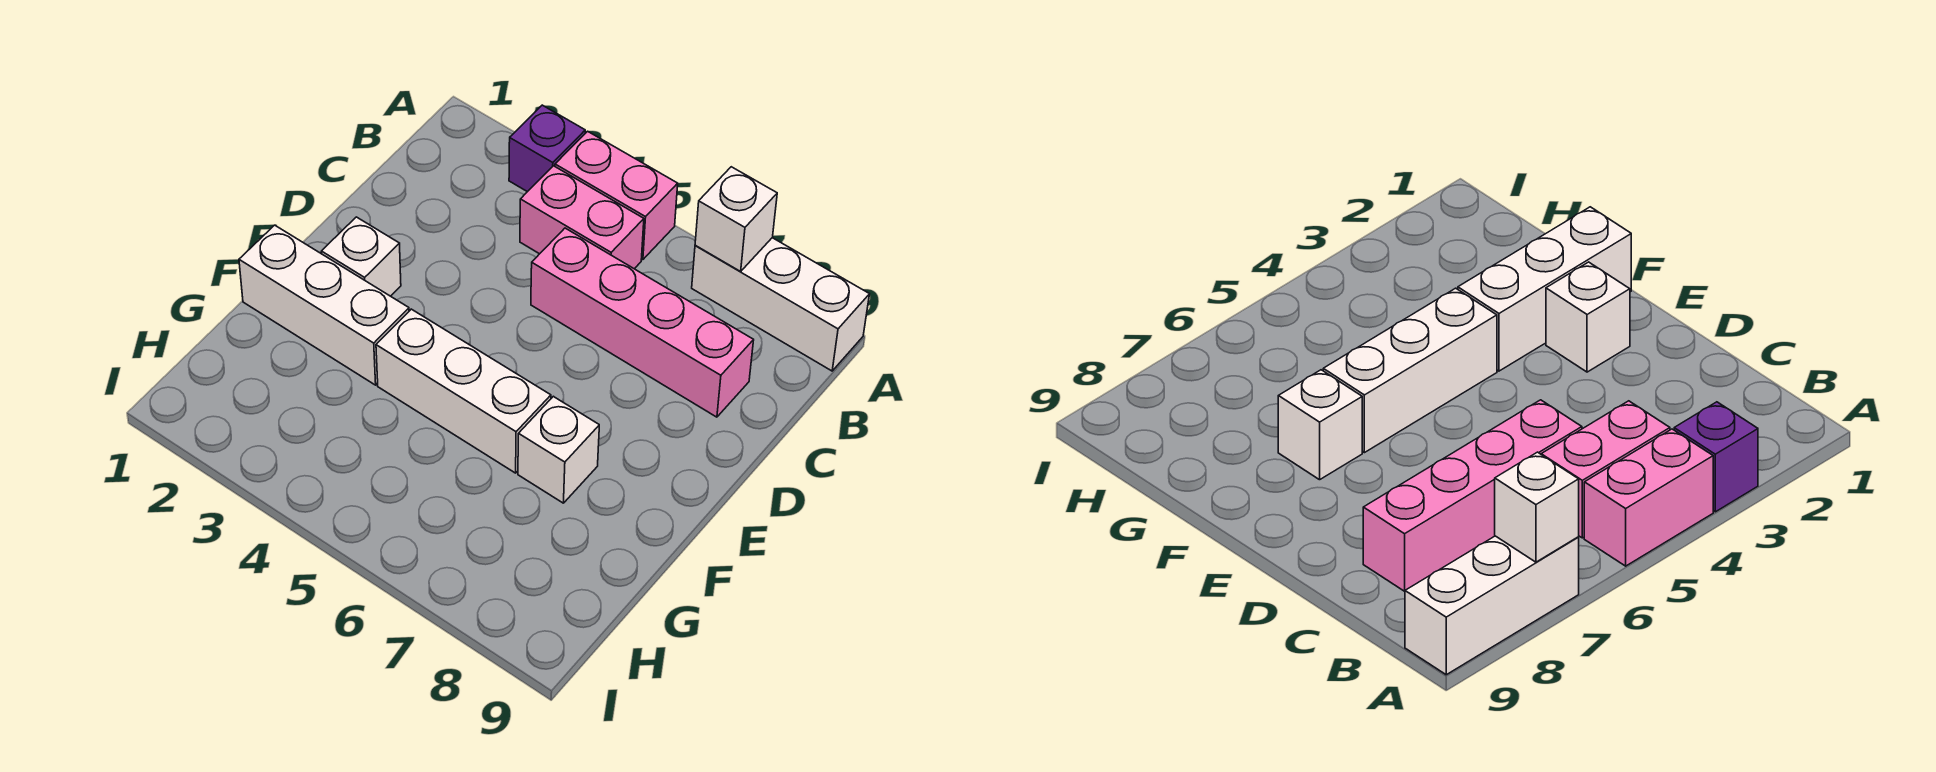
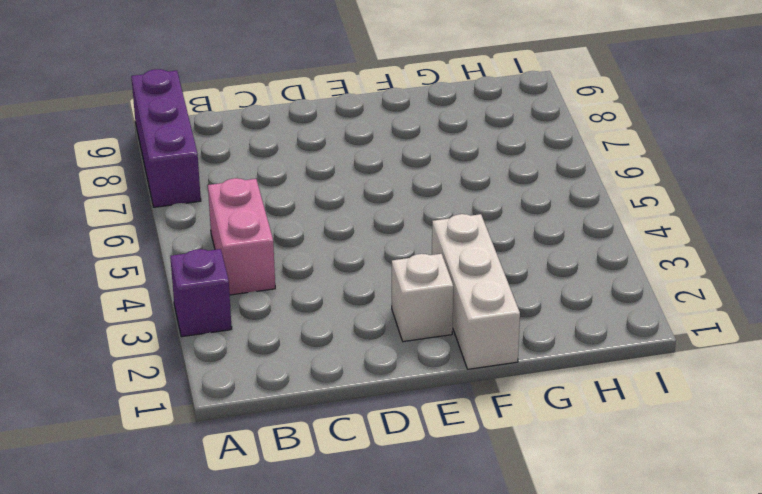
purple 1x3 brick [131,69,201,207] -> white 1x3 brick [692,238,869,371]
none -> pink 1x2 brick [555,131,678,260]
none -> pink 1x4 brick [531,228,754,417]

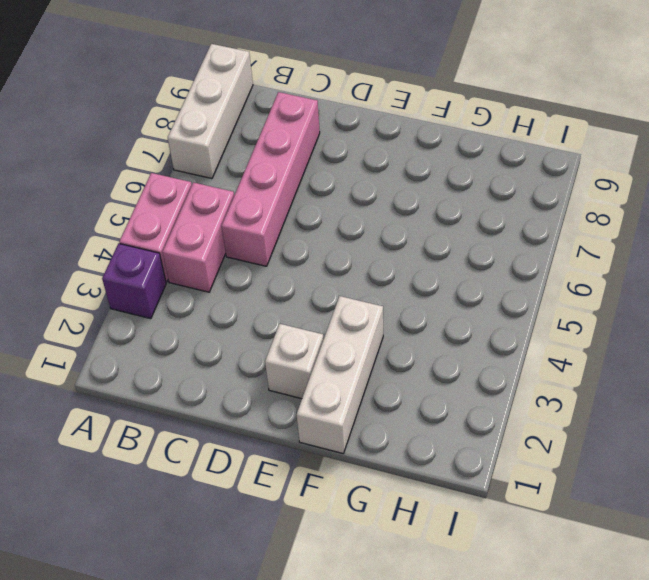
none -> white 1x3 brick [376,309,551,473]
none -> white 1x1 brick [518,396,599,503]

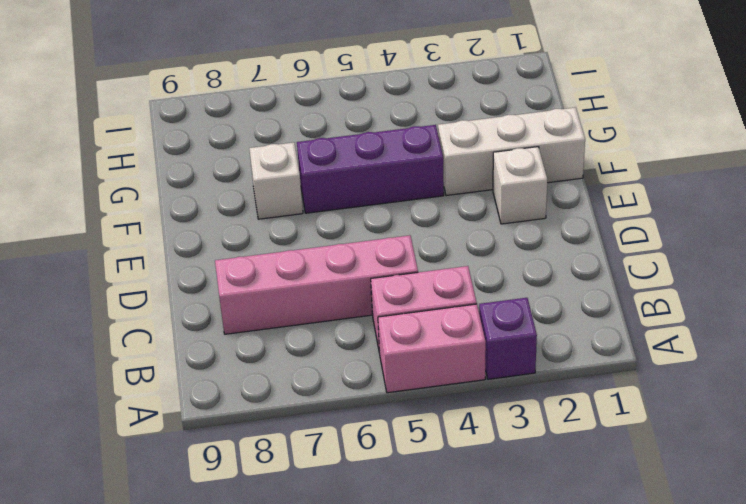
purple 1x3 brick [297,125,444,213] -> white 1x3 brick [376,309,551,473]
none -> white 1x3 brick [692,238,869,371]
none -> white 1x1 brick [695,167,777,271]

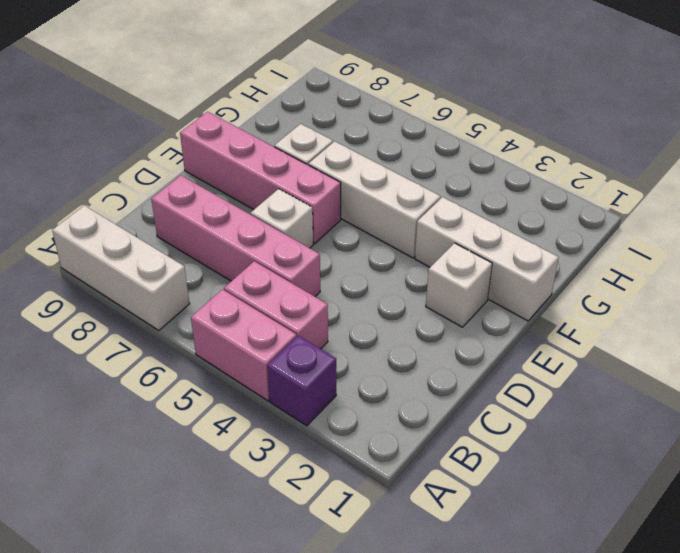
white 1x1 brick [251,189,313,248] -> white 1x1 brick moved to [695,167,777,271]
pink 1x4 brick [180,112,341,244] -> none

